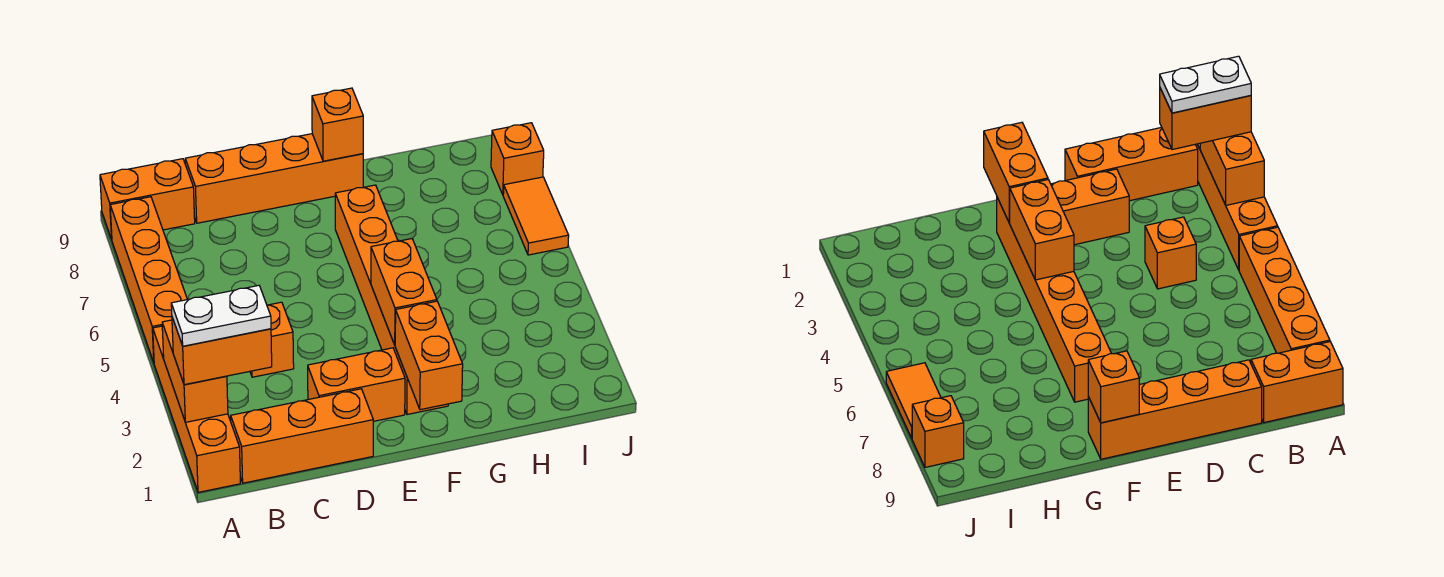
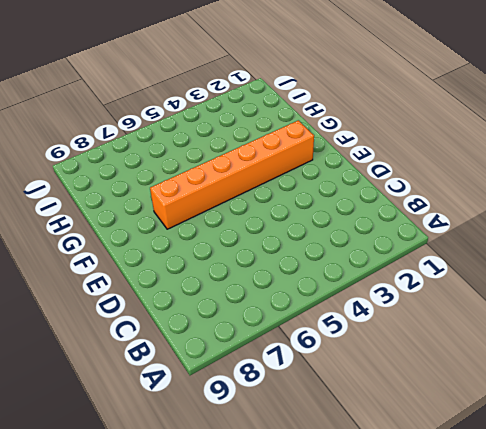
none -> orange 1x4 brick [153,326,240,492]
none -> orange 1x4 brick [110,197,187,362]
none -> orange 1x2 brick [100,159,195,240]

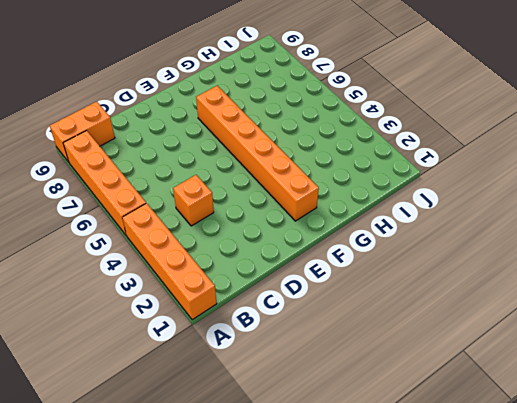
none -> orange 1x3 brick [231,389,373,483]
none -> orange 1x4 brick [185,134,363,223]
none -> orange 1x2 brick [308,348,405,421]

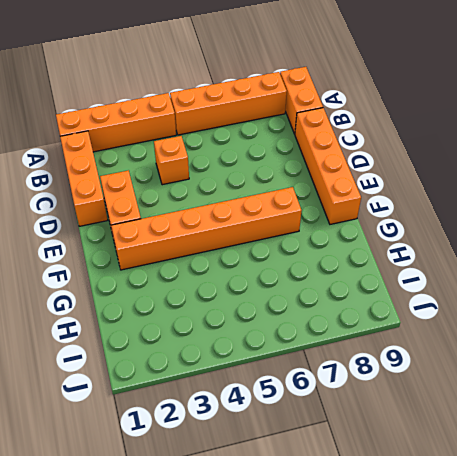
none -> orange 1x2 tile [503,177,569,255]
none -> orange 1x1 brick [491,123,544,194]
none -> orange 1x2 brick [162,320,228,422]

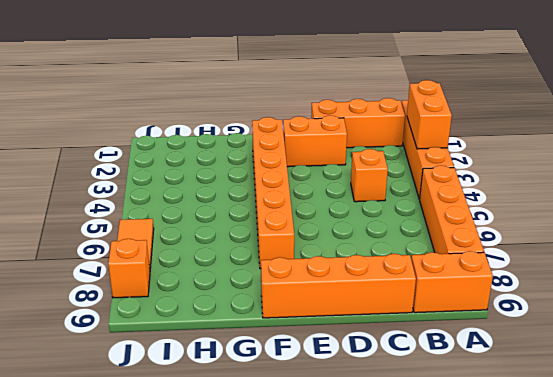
none -> orange 1x2 brick [395,301,463,410]
none -> orange 1x2 brick [371,239,437,345]
none -> orange 1x1 brick [312,88,363,161]

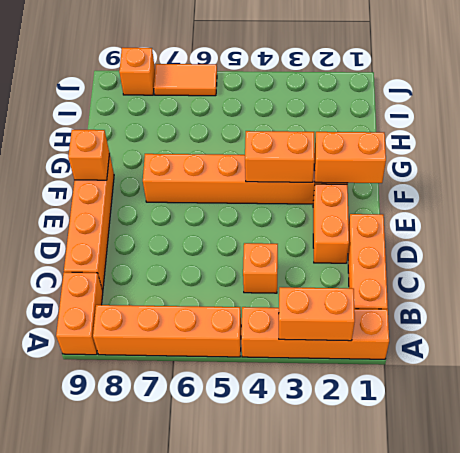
none -> orange 1x2 brick [172,318,272,385]
none -> white 1x2 plate [171,285,271,346]

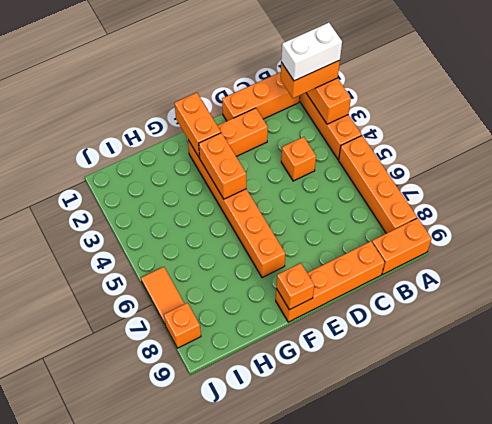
white 1x2 brick [281,23,342,81] -> white 1x2 plate [171,285,271,346]

